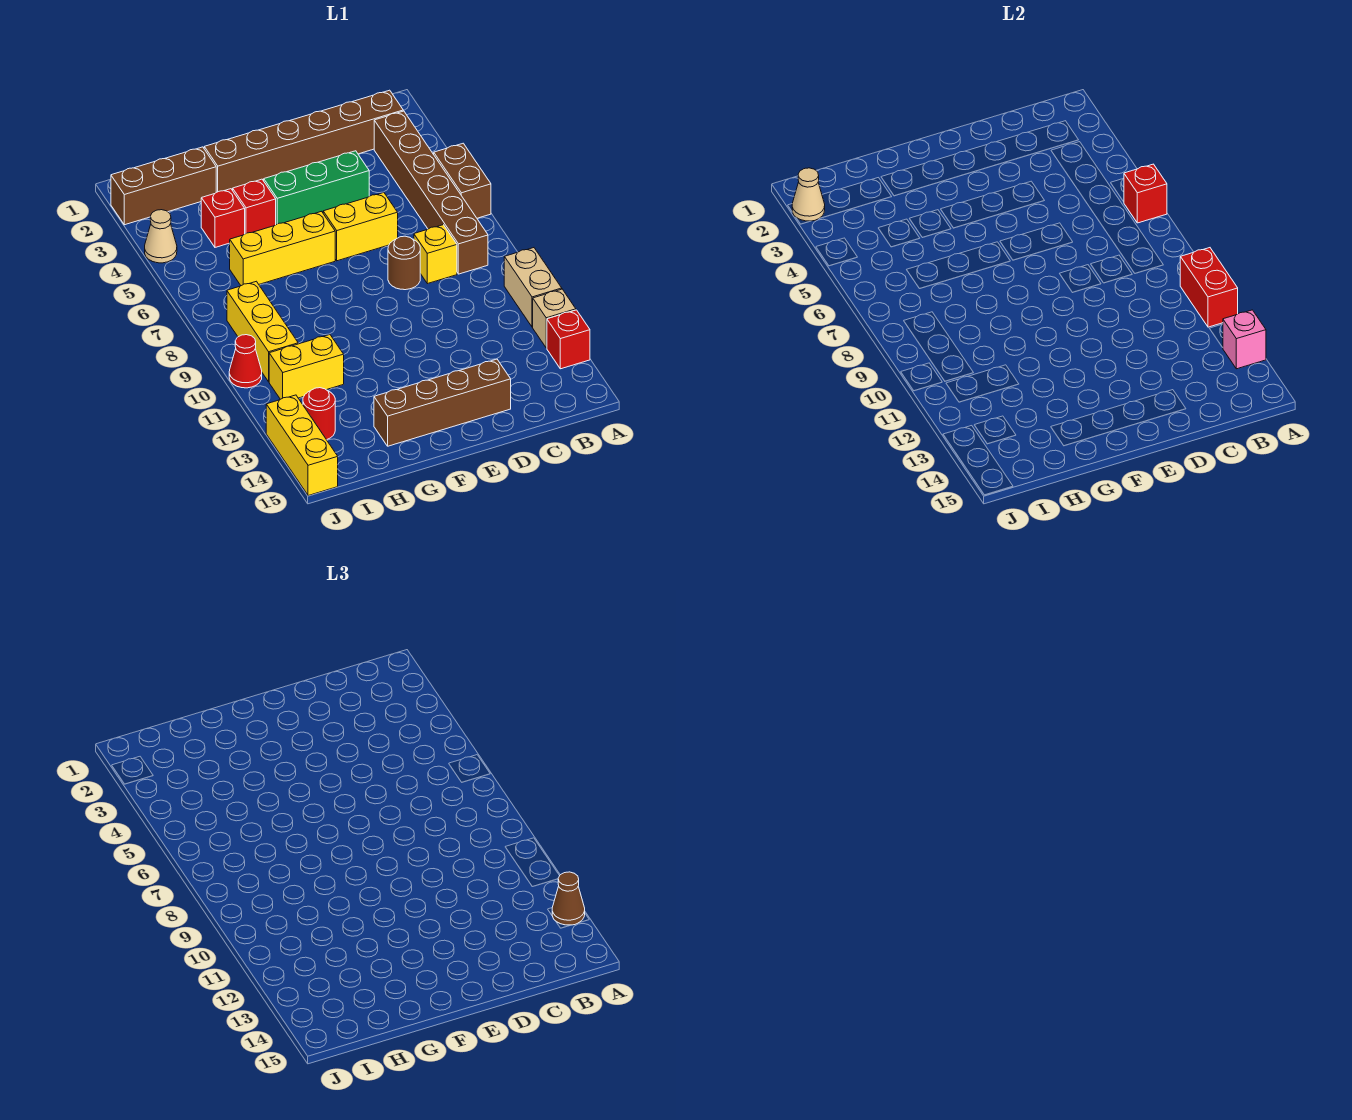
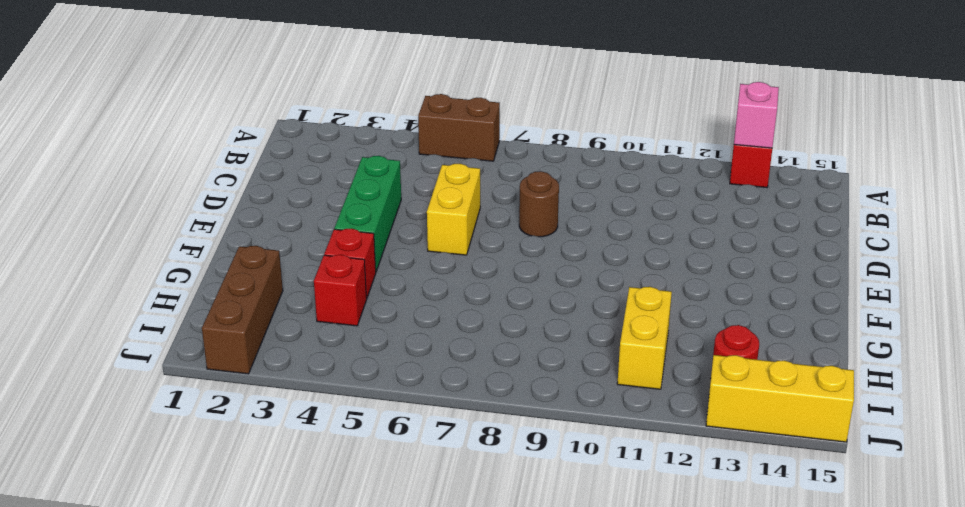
none -> tan 1x2 brick [504,248,562,327]
none -> tan 1x1 brick [533,289,576,348]
none -> brown 1x6 brick [204,90,403,192]

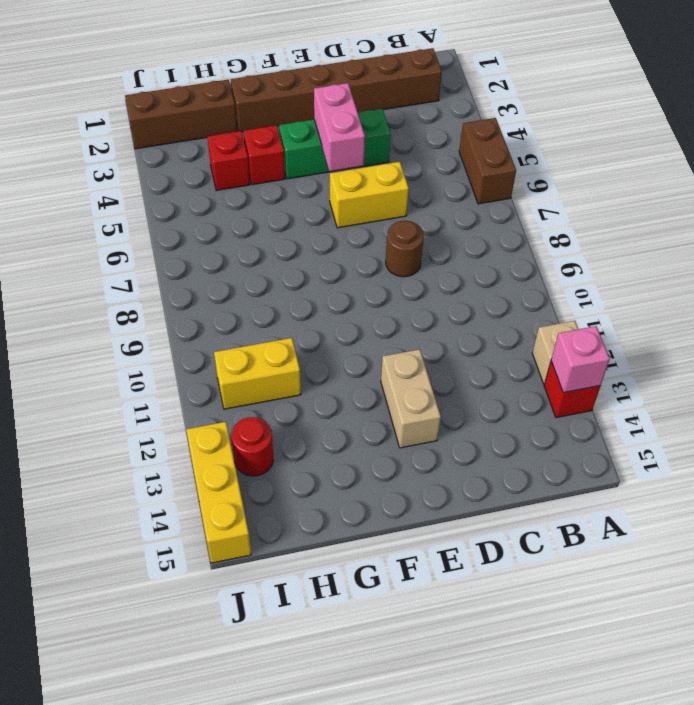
pink 1x2 brick [314,83,365,171] -> none
tan 1x2 brick [381,349,441,448] -> tan 1x2 brick moved to [504,248,562,327]
none -> brown 1x6 brick [374,111,488,274]
none -> yellow 1x1 brick [414,225,457,284]
none -> brown 1x4 brick [374,359,511,446]

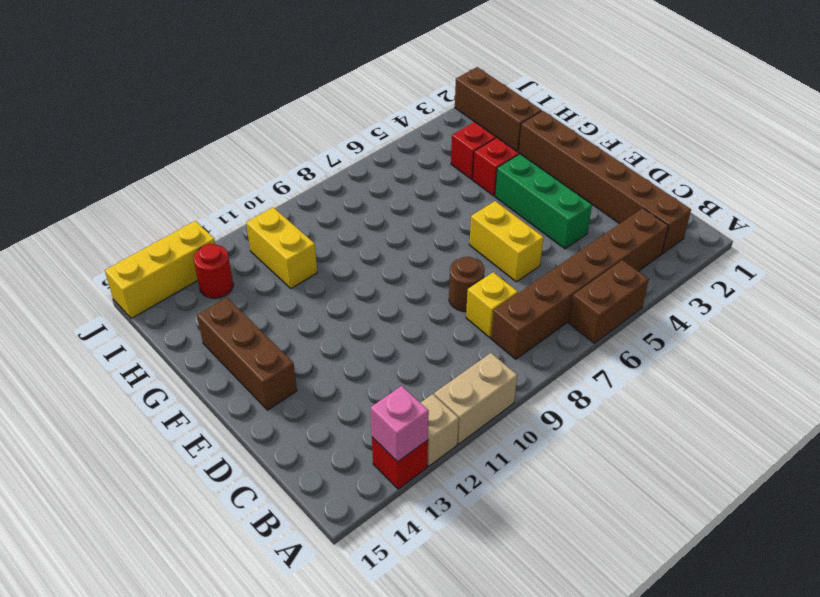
brown 1x3 brick [197,297,297,410] -> brown 1x4 brick [374,359,511,446]
none -> yellow 1x3 brick [230,211,335,286]
none -> yellow 1x3 brick [227,281,298,382]
none -> tan 1x1 cone [145,210,177,263]

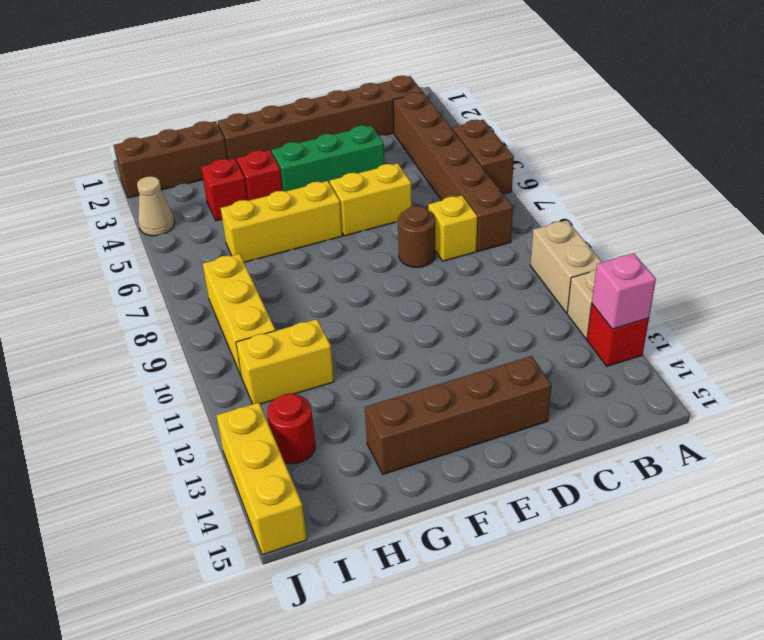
none -> red 1x1 cone [229,335,262,388]
none -> red 1x1 brick [1124,164,1167,223]
none -> red 1x2 brick [1180,248,1238,327]

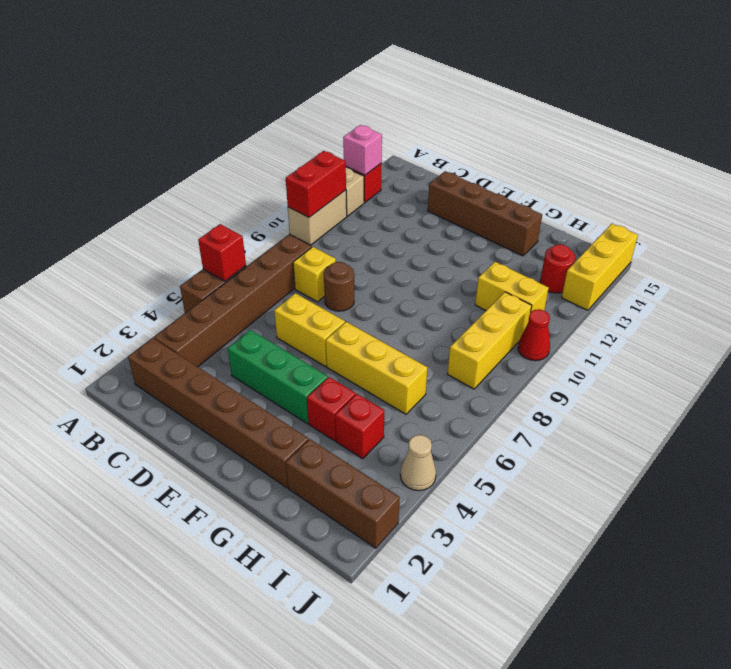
none -> tan 1x1 cone [792,168,825,221]
none -> brown 1x1 cone [552,872,585,925]

